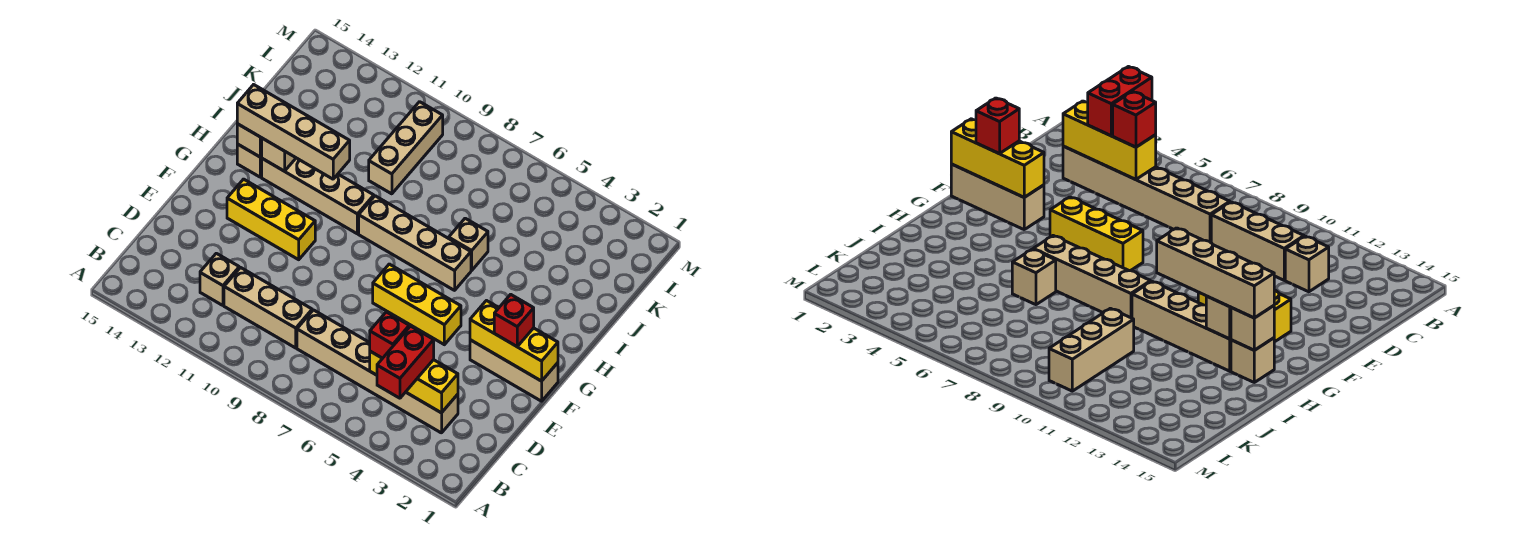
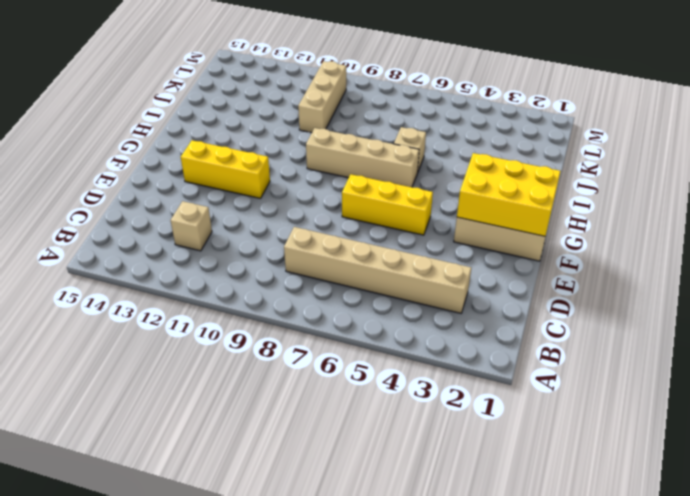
yellow 2x3 brick [457,153,561,236] -> yellow 1x3 brick [470,301,558,381]
none -> tan 1x3 brick [224,268,312,348]
none -> tan 1x4 brick [262,158,374,234]
none -> tan 1x1 brick [237,144,262,177]

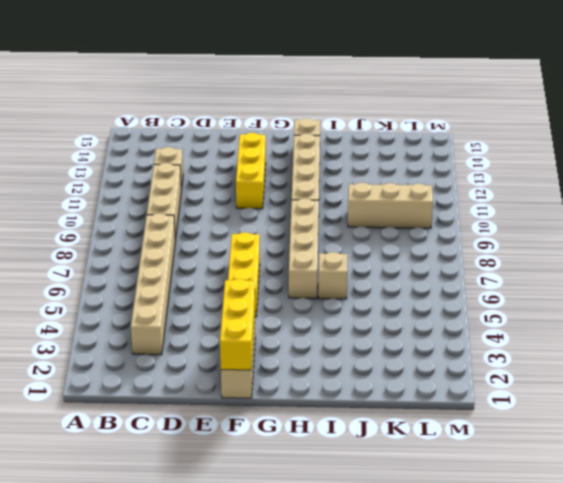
none -> yellow 1x3 brick [370,351,458,413]
none -> tan 1x1 brick [262,138,296,171]
none -> tan 1x1 brick [237,124,262,157]

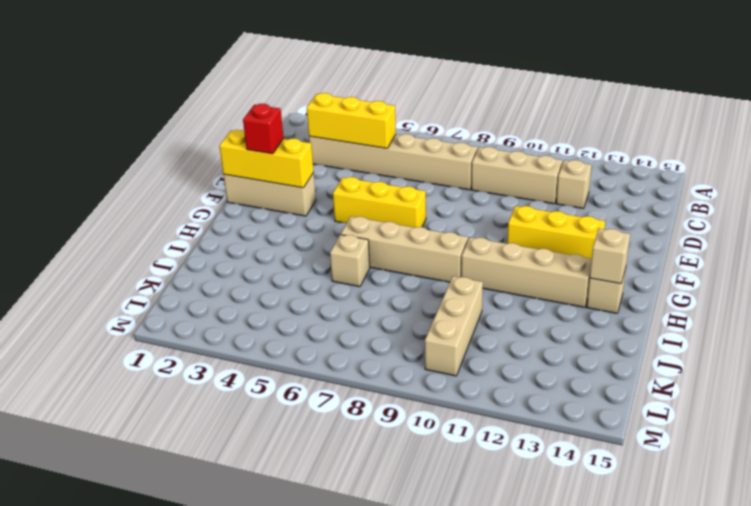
none -> tan 1x1 brick [262,138,296,171]
none -> red 1x2 brick [377,326,434,398]
none -> red 1x1 brick [370,312,409,358]

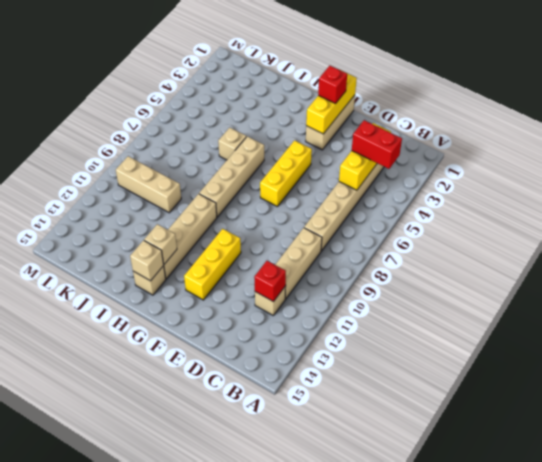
red 1x1 brick [254,261,286,302] -> red 1x1 brick moved to [370,312,409,358]
none -> tan 1x4 brick [237,85,350,179]

